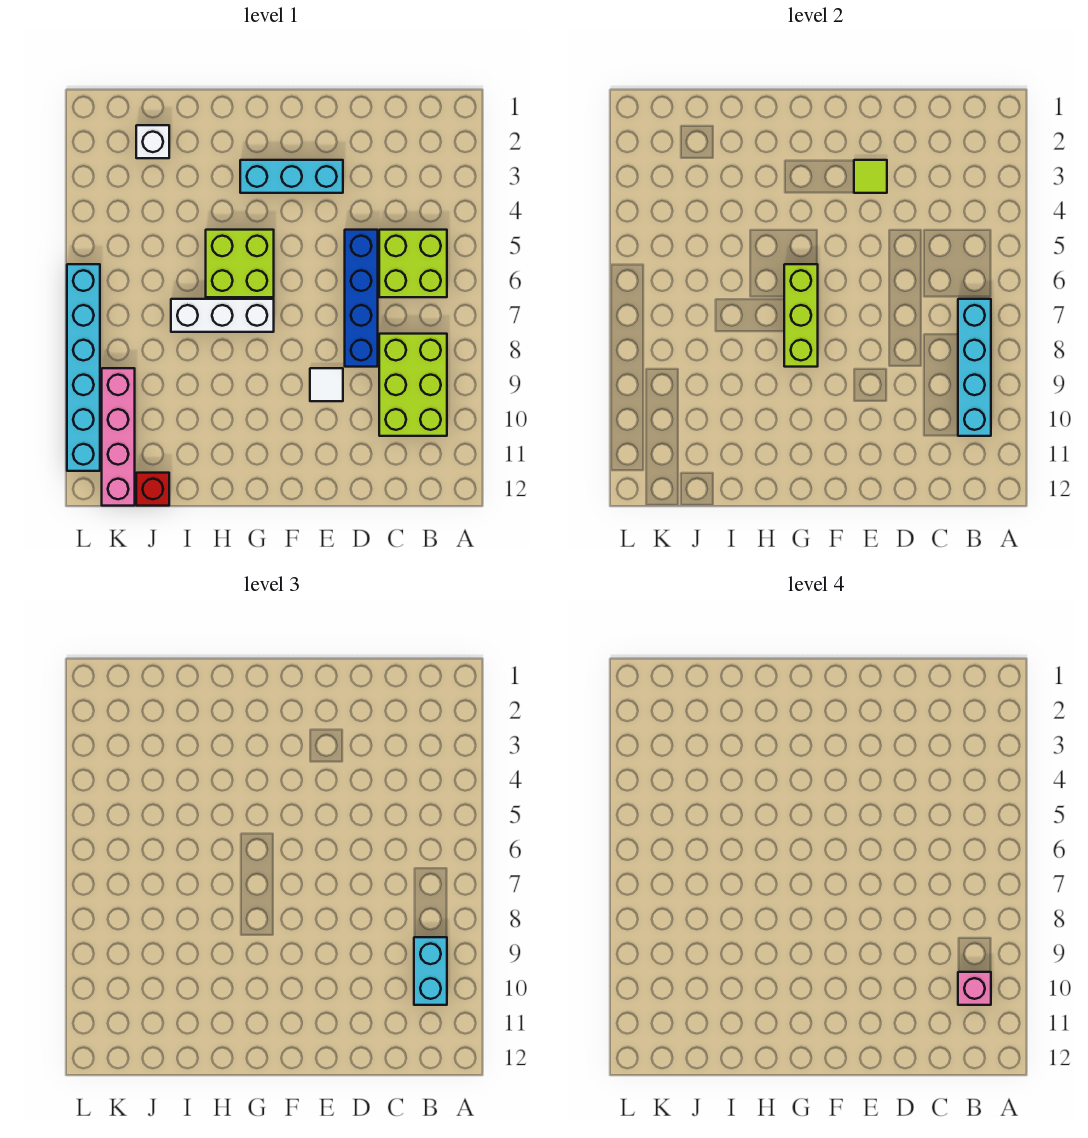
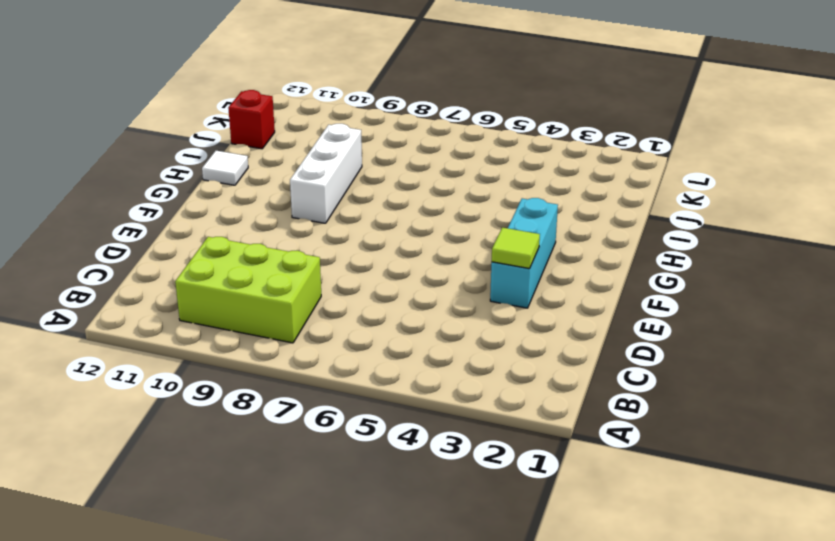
white 1x3 brick [290,124,362,223] -> white 1x3 brick moved to [171,299,274,332]
white 1x1 tile [202,151,248,185] -> white 1x1 tile moved to [310,368,343,401]
none -> lime 2x2 brick [379,230,447,297]
none -> blue 1x4 brick [345,230,378,367]
none -> lime 2x2 brick [206,230,274,297]

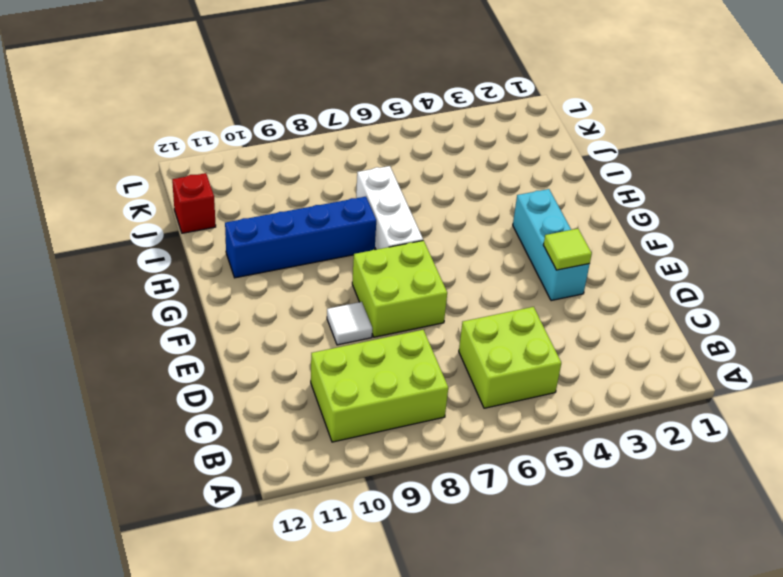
lime 2x2 brick [352,241,447,337] -> lime 2x2 brick moved to [206,230,274,297]
blue 1x4 brick [225,197,376,278] -> blue 1x4 brick moved to [345,230,378,367]
none -> white 1x1 brick [136,125,169,158]
none -> pink 1x4 brick [102,368,135,506]
none -> cyan 1x6 brick [67,264,100,471]

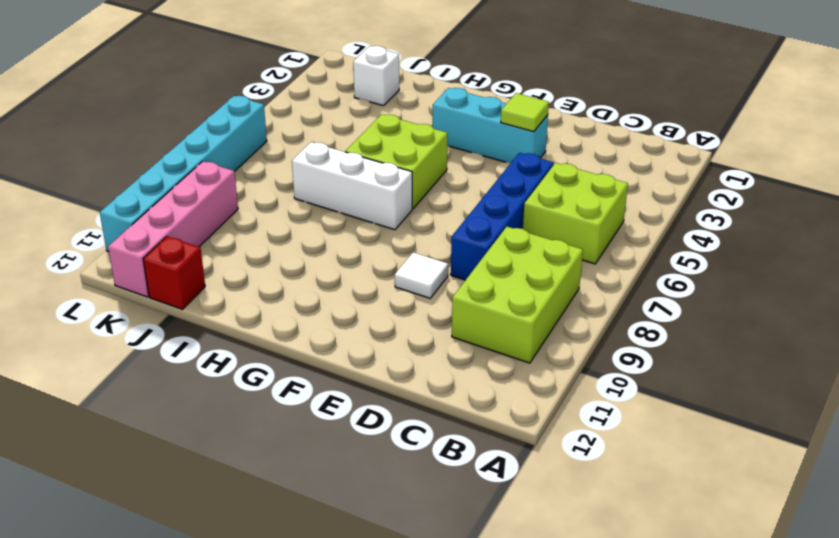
none -> cyan 1x4 brick [958,299,991,436]
none -> lime 1x3 brick [784,264,818,367]
none -> cyan 1x2 brick [414,937,447,1005]

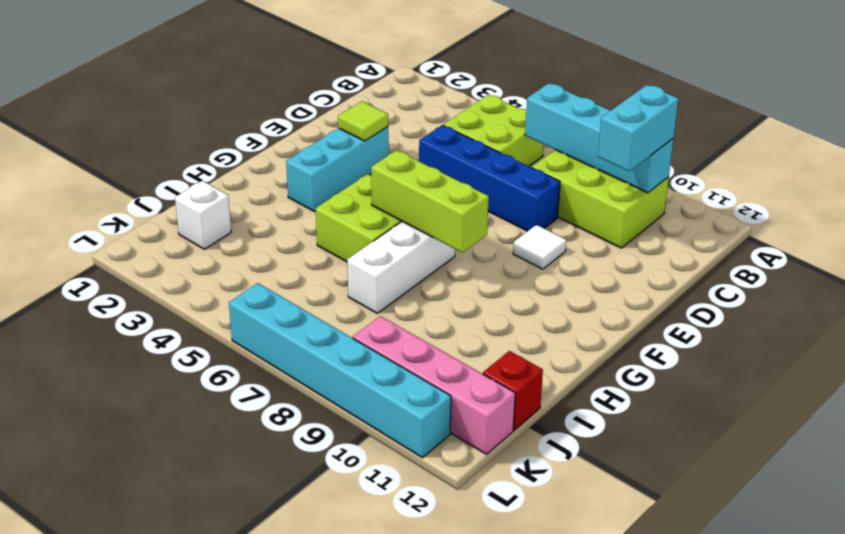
cyan 1x2 brick [598,85,678,172] -> cyan 1x2 brick turned to [414,937,447,1005]
none -> pink 1x1 brick [958,972,991,1005]

